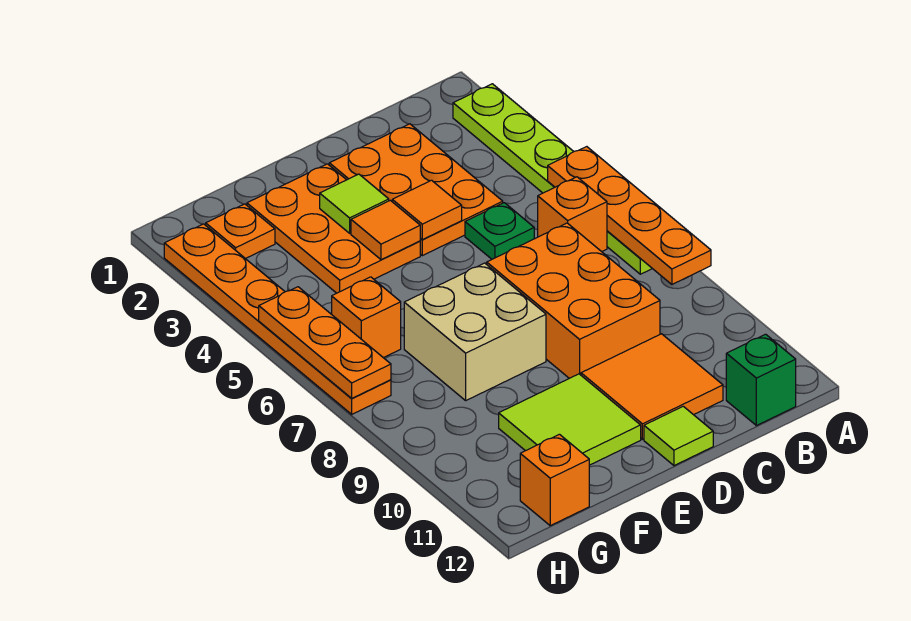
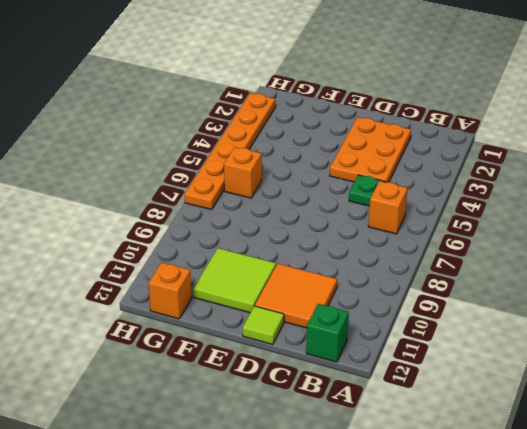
none -> lime 1x6 plate [453,84,652,274]
none -> orange 2x3 brick [487,223,660,378]
none -> orange 2x3 plate [247,164,420,293]

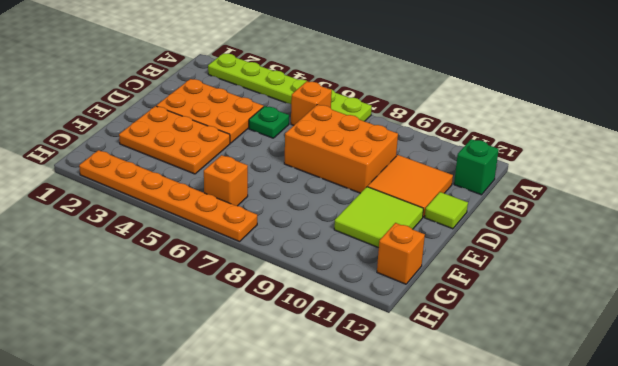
none -> tan 2x2 brick [404,263,546,400]
none -> orange 1x1 plate [206,204,275,259]
none -> orange 1x4 plate [548,147,711,284]

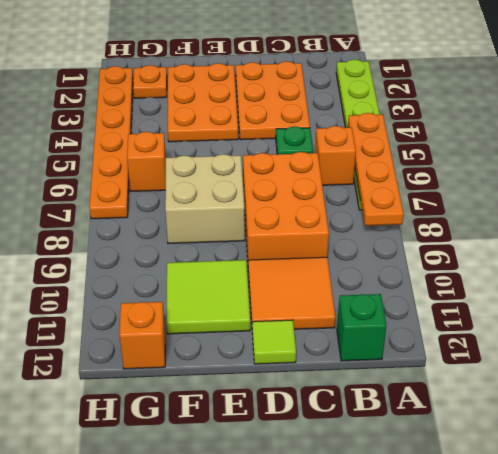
none -> orange 1x1 tile [392,180,462,240]
none -> lime 1x1 tile [320,174,389,233]
none -> orange 1x1 tile [351,200,420,260]

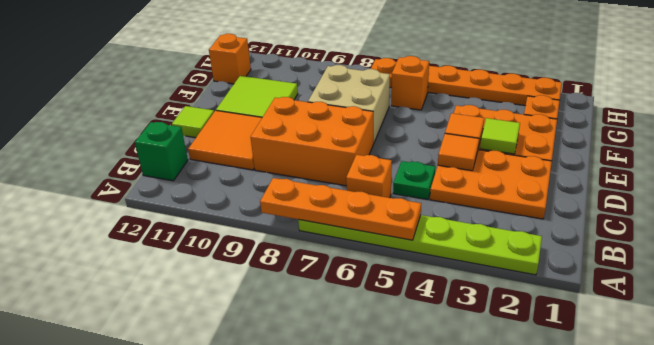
none -> orange 1x3 plate [259,287,391,398]

